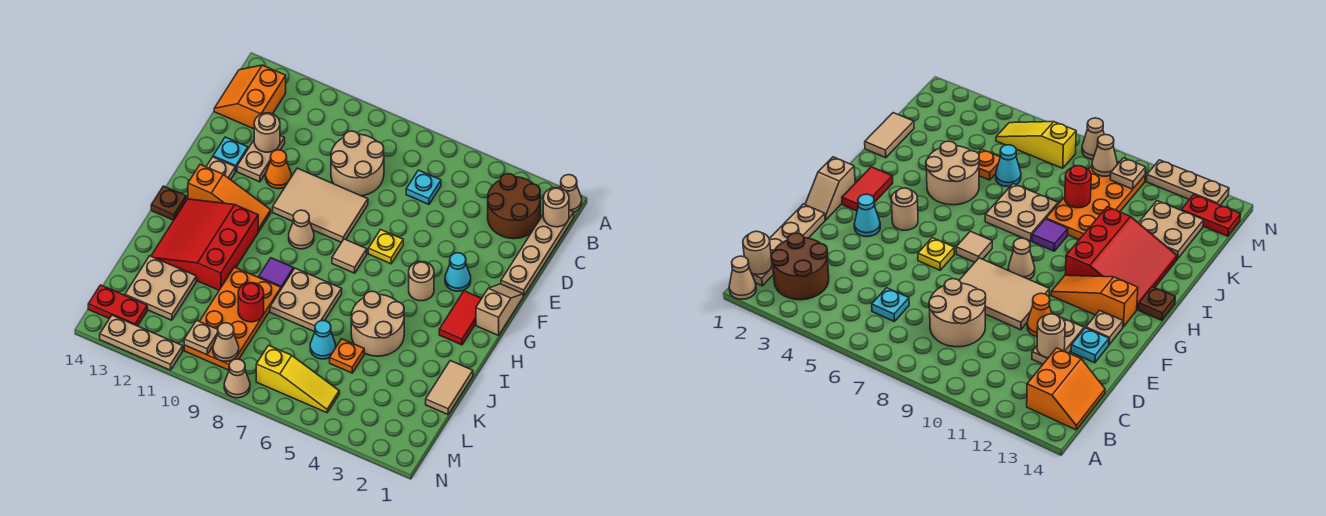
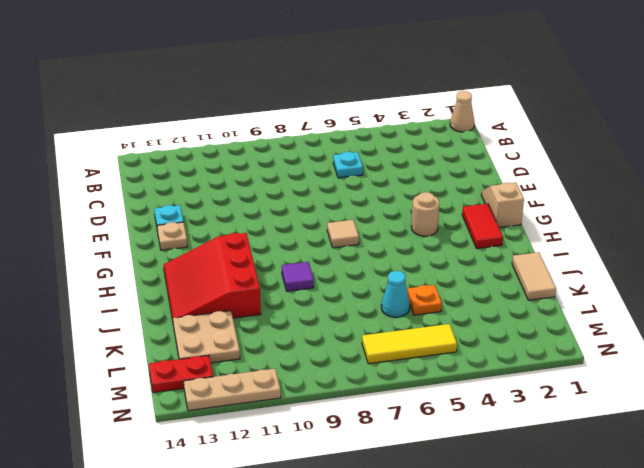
yellow 1x3 tile [362,324,457,364] -> yellow 1x3 slope [256,345,339,413]
none -> tan 1x4 plate [501,210,574,296]
none -> brown 2x2 round brick [488,174,540,239]
none -> orange 2x2 slope [214,65,286,129]
none -> tan 2x2 round brick [331,131,384,196]

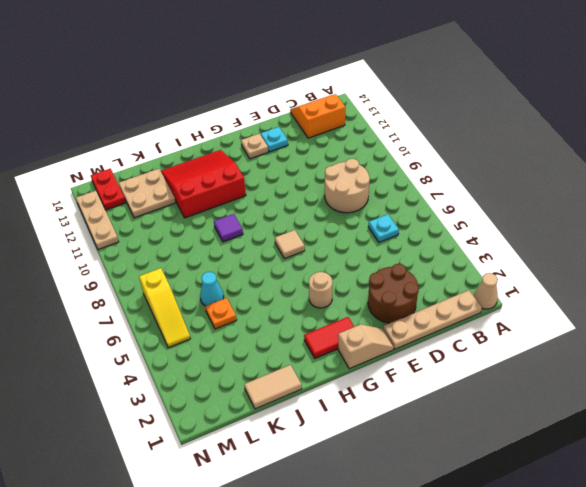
brown 2x2 round brick [368,264,419,323] -> brown 2x2 round brick moved to [488,174,540,239]
none -> tan 1x2 plate [237,136,285,182]
none -> tan 2x3 tile [273,168,368,242]
none -> orange 1x1 cone [266,150,291,189]
none -> cyan 1x1 cone [445,253,471,291]

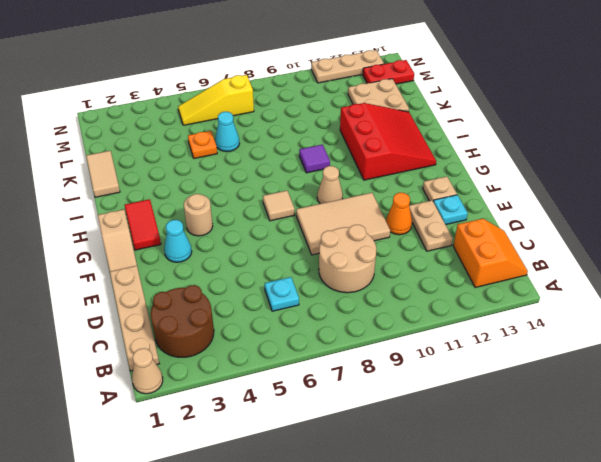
none -> yellow 1x1 plate [368,230,403,264]
none -> orange 1x3 slope [188,165,271,232]
none -> brown 1x1 plate [151,186,186,220]
none -> tan 2x2 round brick [351,291,404,356]

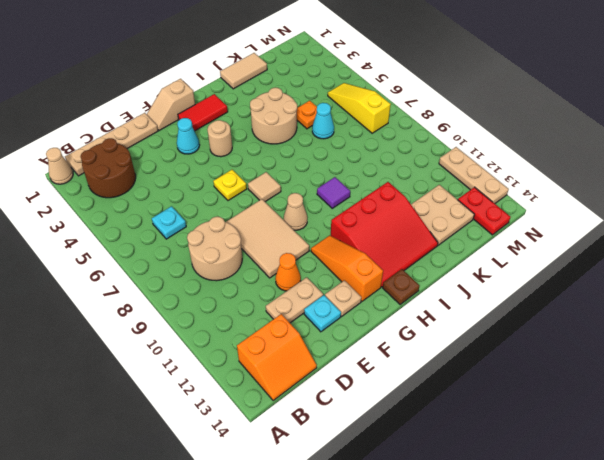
none -> tan 2x2 plate [270,268,342,332]
none -> orange 2x4 plate [184,267,281,370]
none -> tan 1x1 cone [224,359,250,398]
none -> tan 1x1 round brick [543,188,569,227]

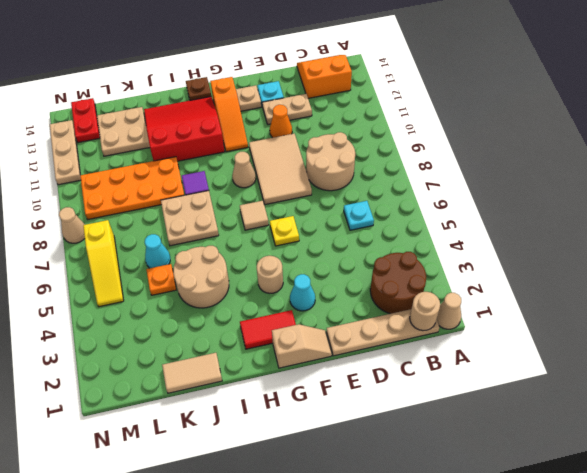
none -> tan 1x1 round brick [254,113,280,152]
none -> red 1x1 round brick [238,283,264,322]
none -> tan 1x1 cone [213,323,239,361]
none -> tan 1x1 plate [184,320,218,355]

